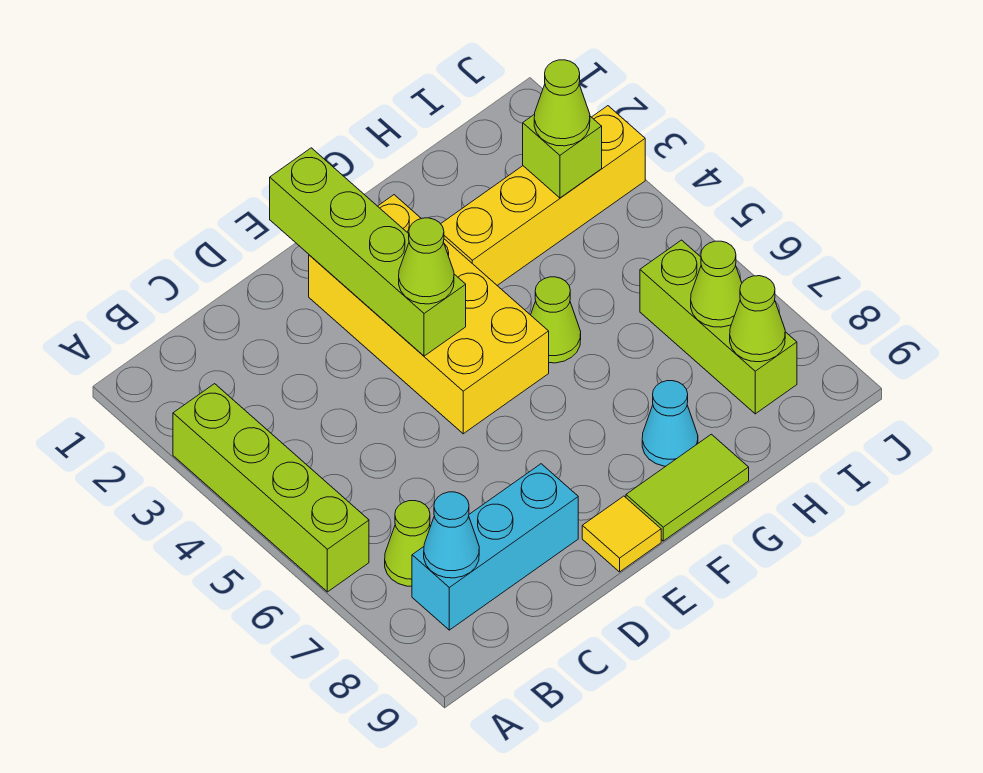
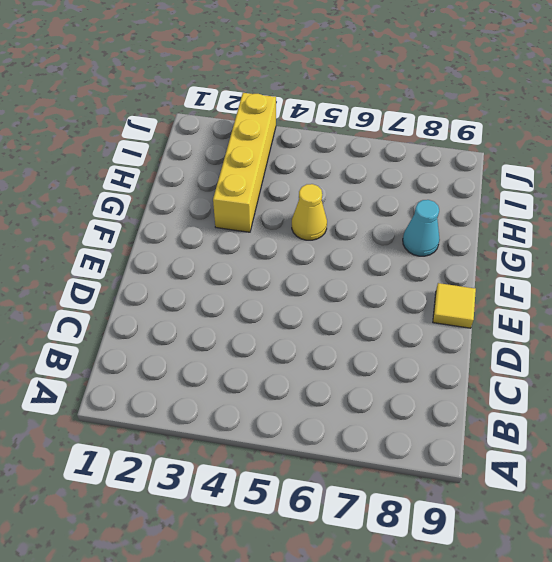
yellow 1x1 cone [292,184,327,240] -> lime 1x1 cone [531,277,581,363]
none -> lime 1x4 brick [173,384,369,592]
none -> lime 1x1 cone [385,501,430,586]
none -> cyan 1x3 brick [412,464,578,630]

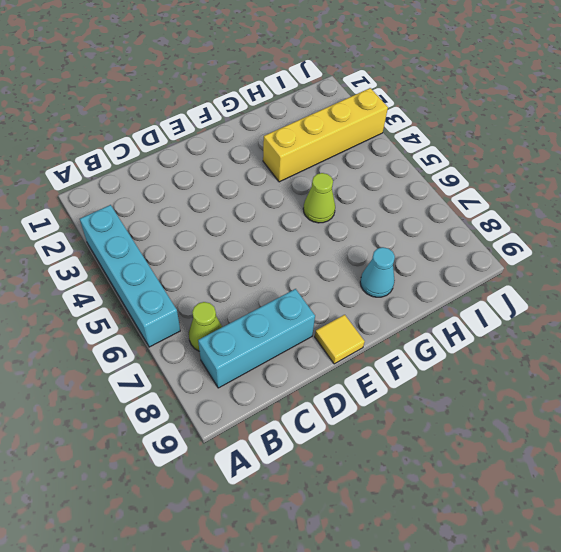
cyan 1x4 brick [80,205,180,347] -> lime 1x4 brick [173,384,369,592]
none -> yellow 2x4 brick [309,195,549,434]
none -> lime 1x2 tile [626,434,749,541]
none -> lime 1x3 brick [640,240,797,414]

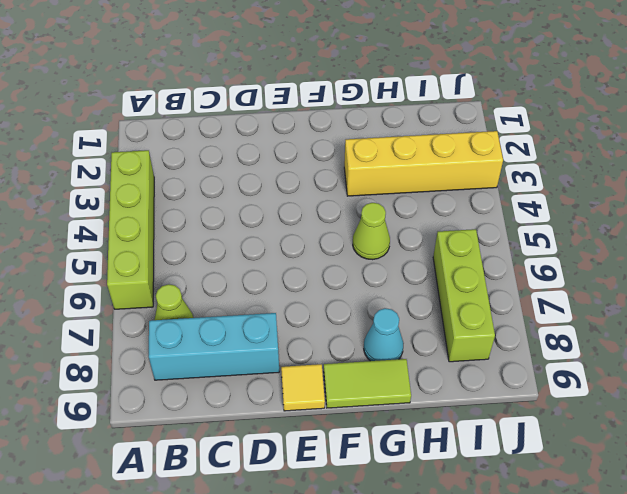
none -> yellow 2x4 brick [309,195,549,434]
none -> cyan 1x1 cone [424,492,479,578]
none -> lime 1x4 brick [270,148,466,356]

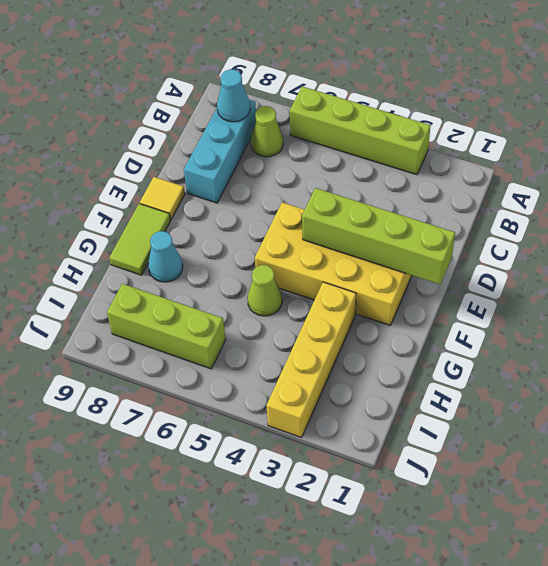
none -> lime 1x1 brick [523,114,602,198]
none -> lime 1x1 cone [691,241,742,327]
none -> lime 1x1 cone [730,276,785,362]

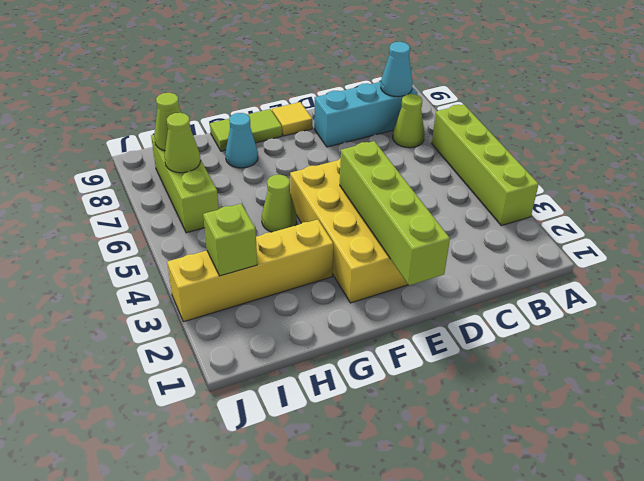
none -> lime 1x1 cone [399,218,454,304]
none -> lime 1x1 cone [534,60,590,146]

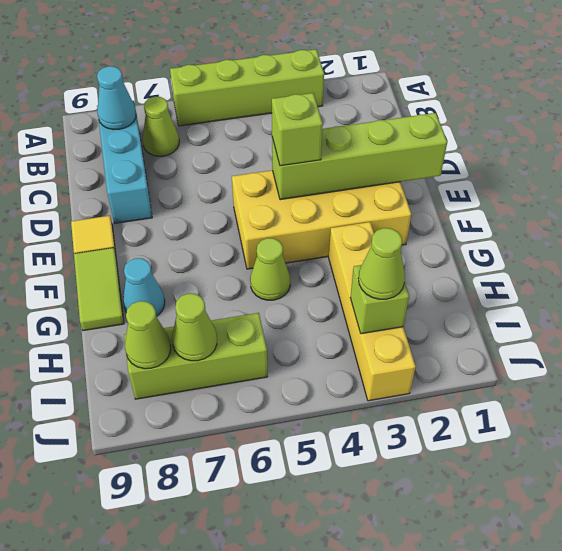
lime 1x1 brick [272,93,323,166] -> lime 1x1 cone [399,218,454,304]

